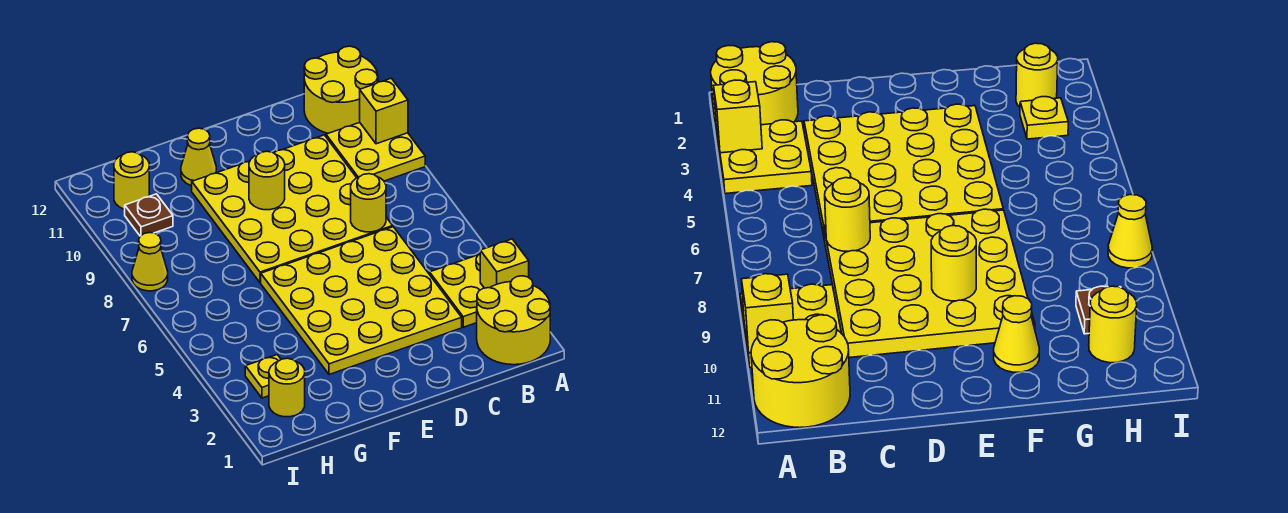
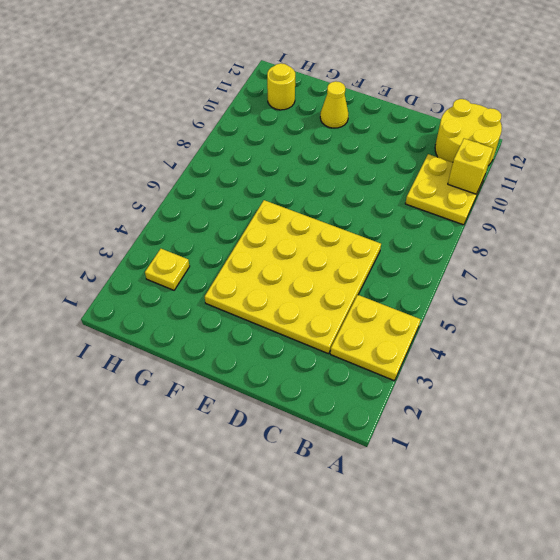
none -> yellow 2x2 round brick [477,276,550,365]
none -> yellow 4x4 plate [192,135,393,283]
none -> yellow 1x1 round brick [269,358,305,417]

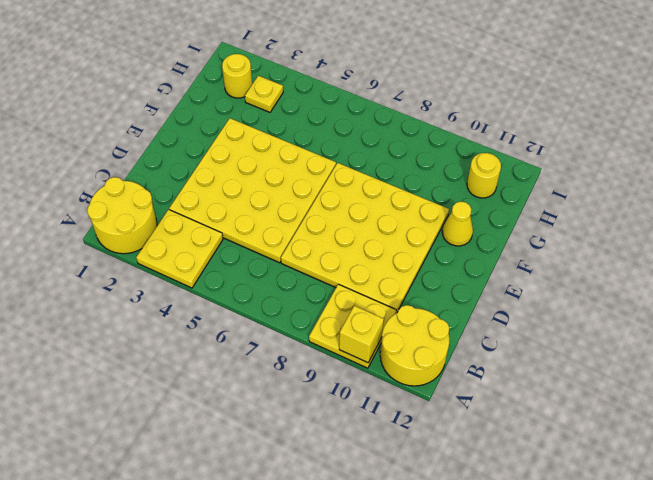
none -> brown 1x1 plate [125,194,173,236]
none -> yellow 1x1 cone [132,233,168,291]
none -> yellow 1x1 brick [480,239,529,288]

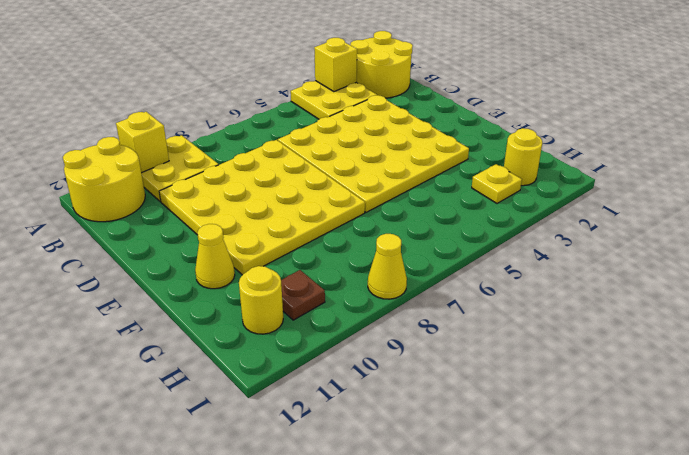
none -> yellow 1x1 round brick [351,174,386,232]
none -> yellow 1x1 round brick [249,151,285,210]

